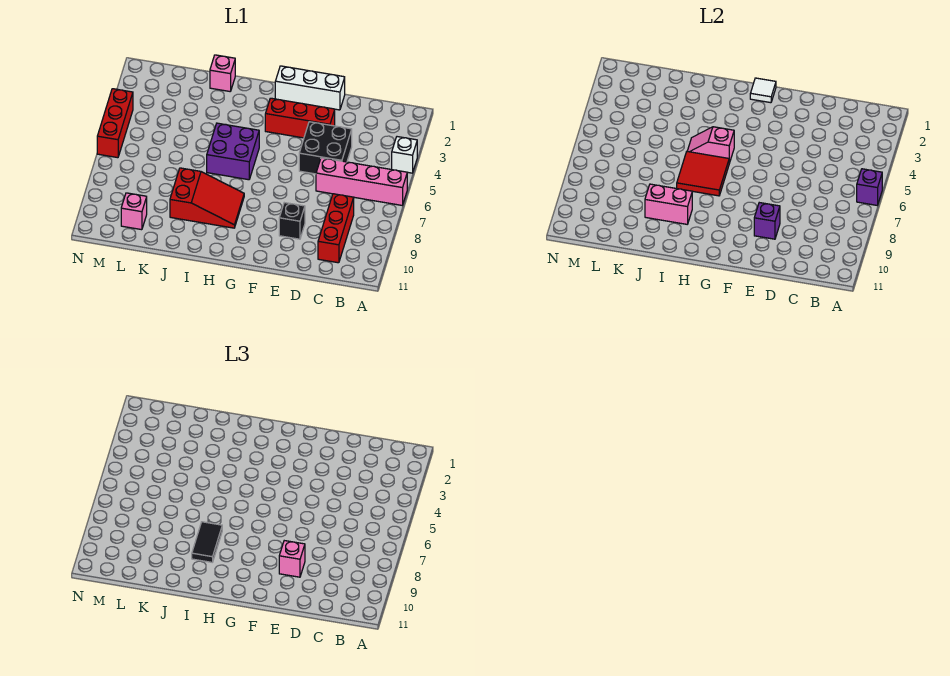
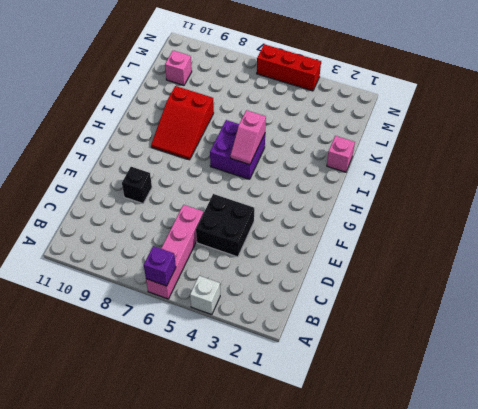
pink 1x2 slope [230,110,266,165] -> pink 1x2 slope turned to [687,127,734,163]
none -> red 1x3 brick [318,194,354,263]
none -> white 1x3 brick [275,66,345,110]
none -> red 1x3 brick [265,98,335,138]

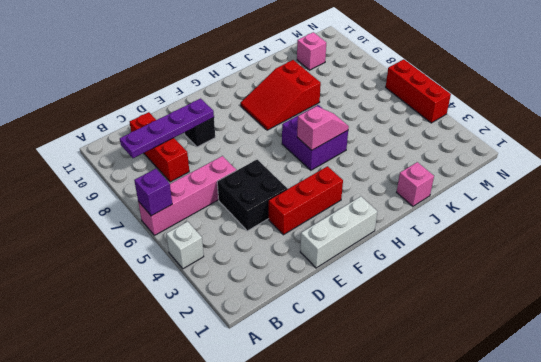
purple 1x4 plate [120,99,214,158] -> purple 1x1 brick [754,203,780,239]
none -> white 1x1 tile [750,78,776,103]
none -> red 2x2 tile [677,152,729,196]
none -> pink 1x2 brick [645,184,692,224]

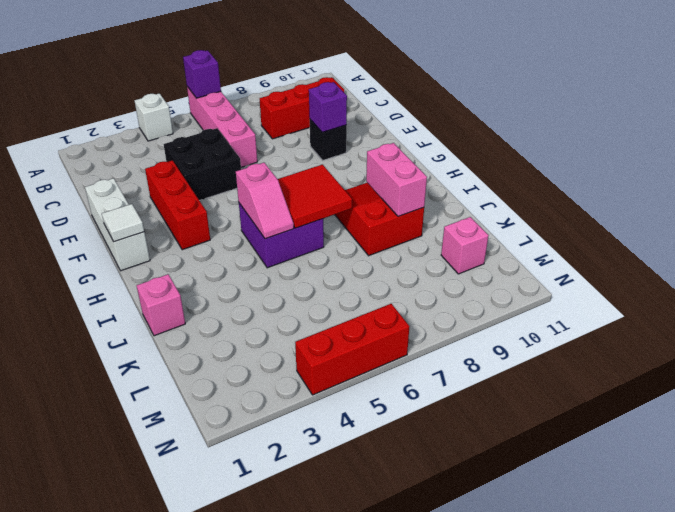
none -> pink 1x1 brick [279,541,305,577]
none -> black 1x2 tile [192,522,222,562]

